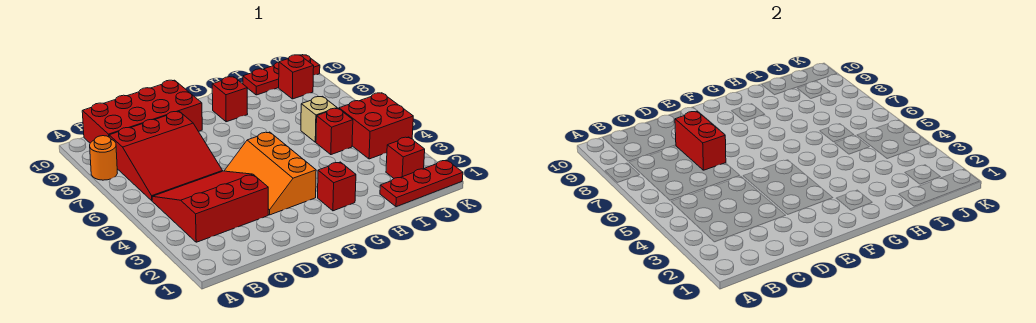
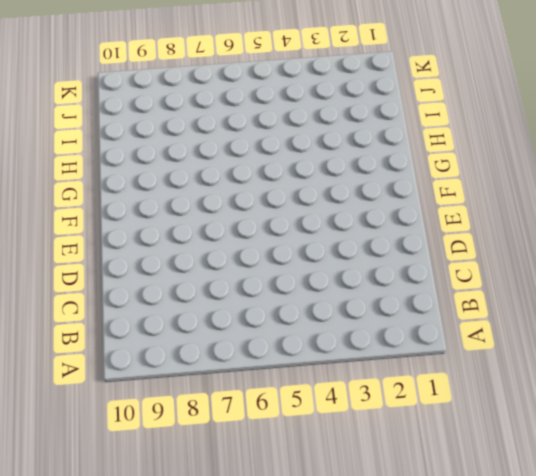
none -> orange 1x1 round brick [90,136,117,180]
none -> red 3x3 slope [152,171,268,242]
none -> red 3x3 slope [109,111,222,201]

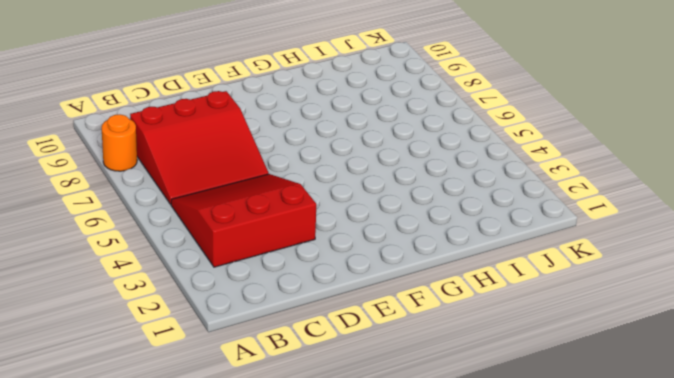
none -> red 2x4 brick [82,80,202,143]
none -> orange 2x3 slope [225,132,316,215]
none -> red 1x1 brick [318,162,356,211]

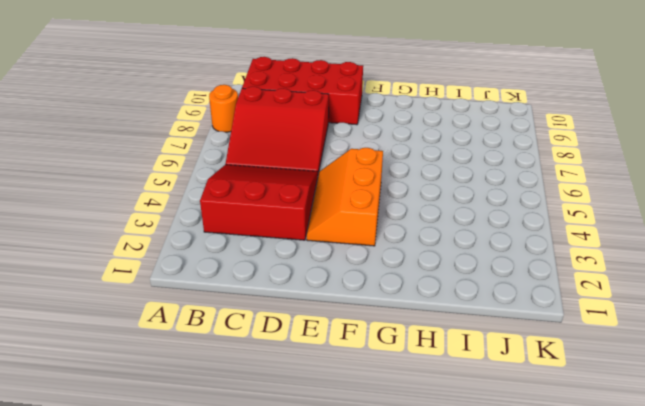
none -> red 1x1 brick [318,162,356,211]
none -> red 1x1 brick [212,77,247,122]
none -> red 1x3 plate [380,160,463,207]

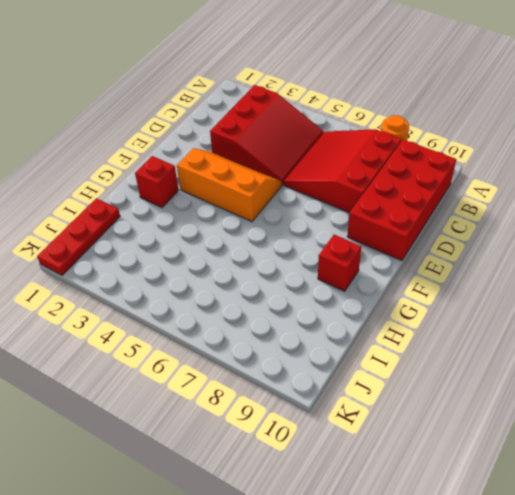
none -> red 1x1 brick [316,108,353,155]
none -> tan 1x1 brick [301,96,337,142]
none -> red 1x3 plate [243,55,320,95]

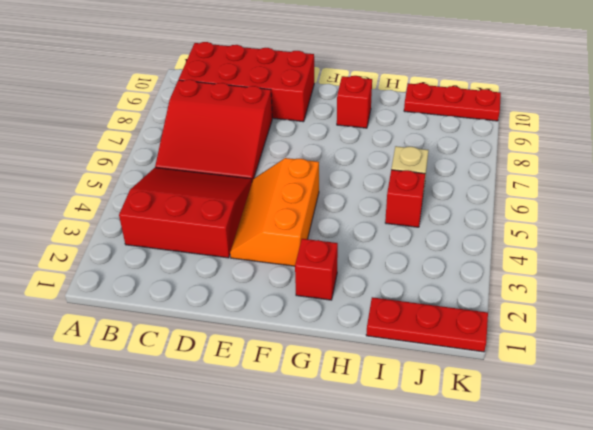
none -> orange 1x1 round brick [90,136,117,180]
none -> red 1x1 brick [386,137,425,178]
none -> red 2x2 brick [339,93,413,159]

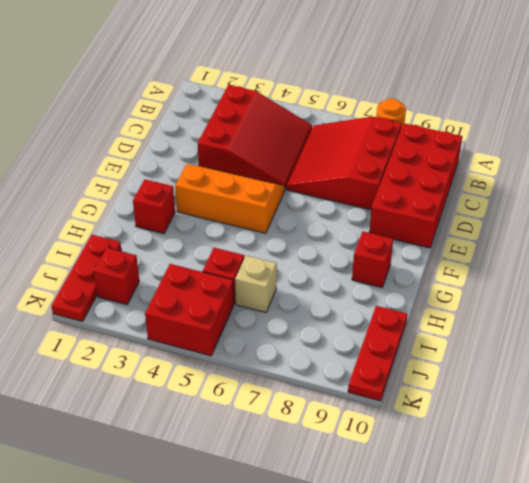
none -> red 1x1 brick [279,55,314,99]
none -> red 1x2 brick [675,111,726,170]

